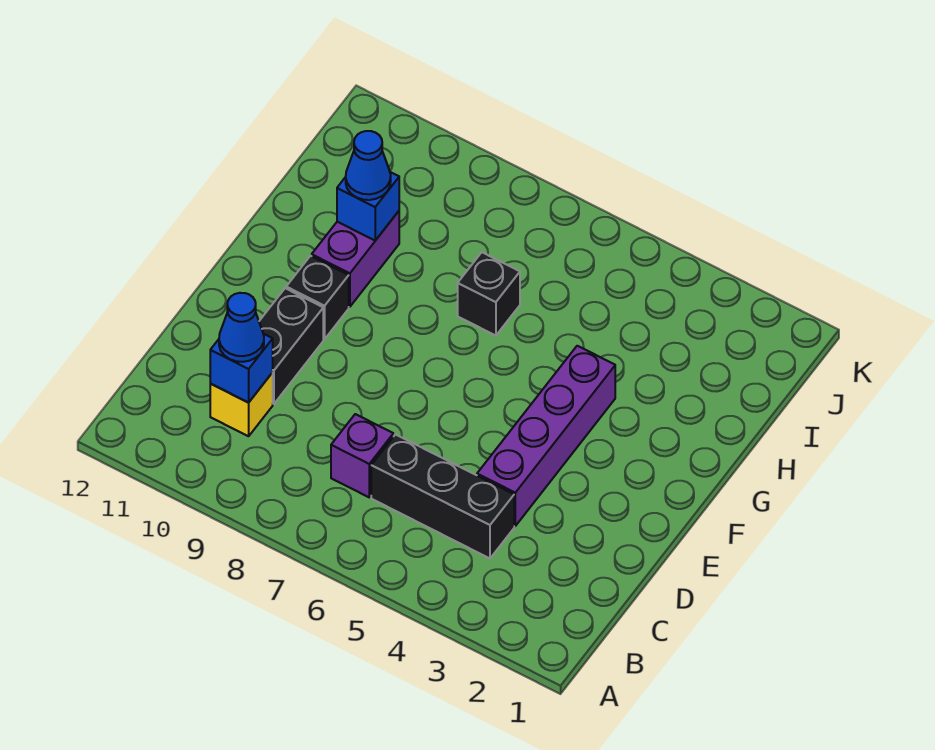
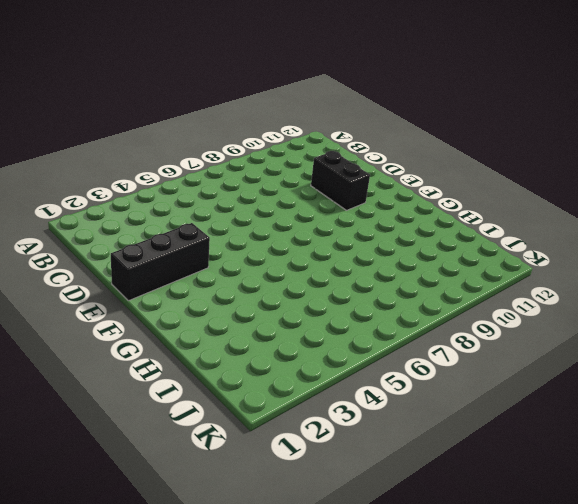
black 1x3 brick [111,223,210,301] -> black 1x3 brick moved to [371,435,514,558]
none -> purple 1x1 brick [331,414,393,497]
none -> yellow 1x1 brick [210,373,273,436]
none -> purple 1x4 brick [477,346,615,526]

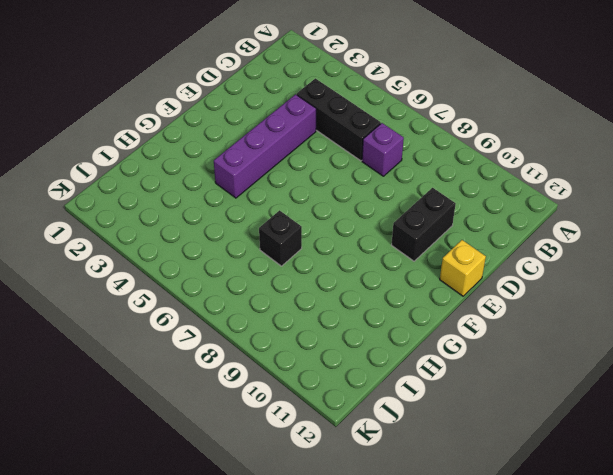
yellow 1x1 brick [440,240,486,296] -> yellow 1x1 brick moved to [210,373,273,436]
none -> black 1x1 brick [286,256,349,339]
none -> purple 1x2 brick [312,211,399,307]
none -> blue 1x1 brick [210,334,273,403]

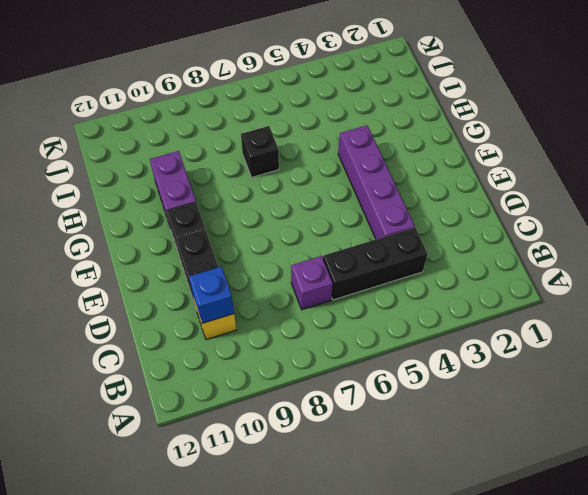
none -> blue 1x1 brick [337,172,399,240]
none -> blue 1x1 cone [219,293,264,362]
none -> blue 1x1 cone [346,131,391,200]

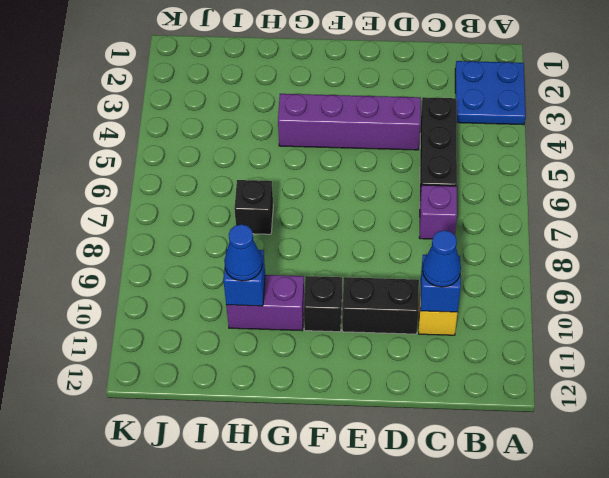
blue 2x2 plate [455,61,525,125] -> none

